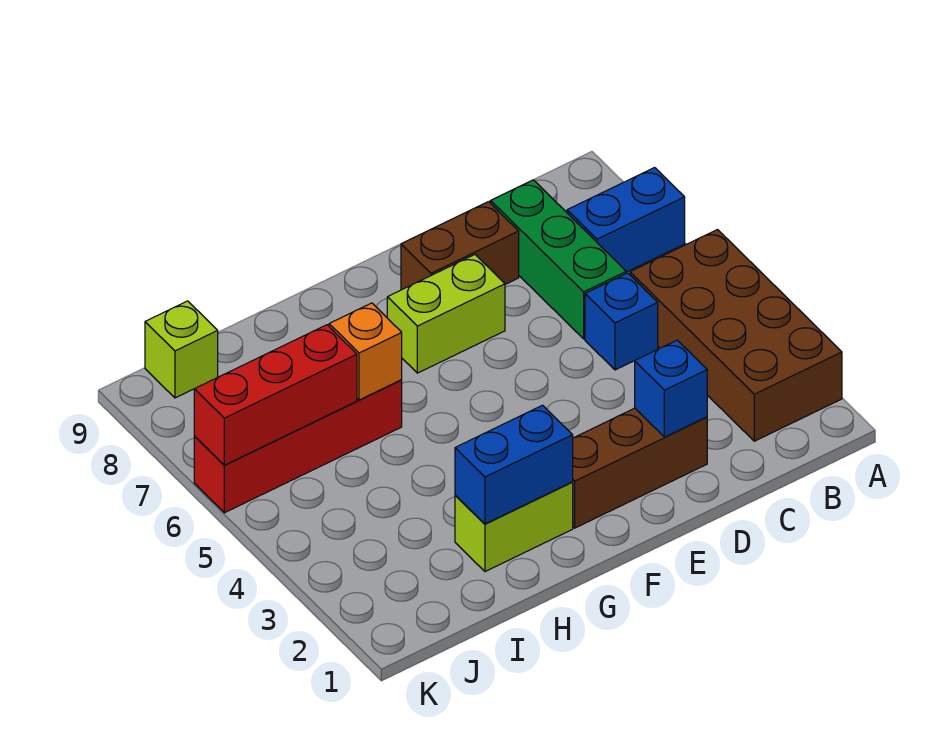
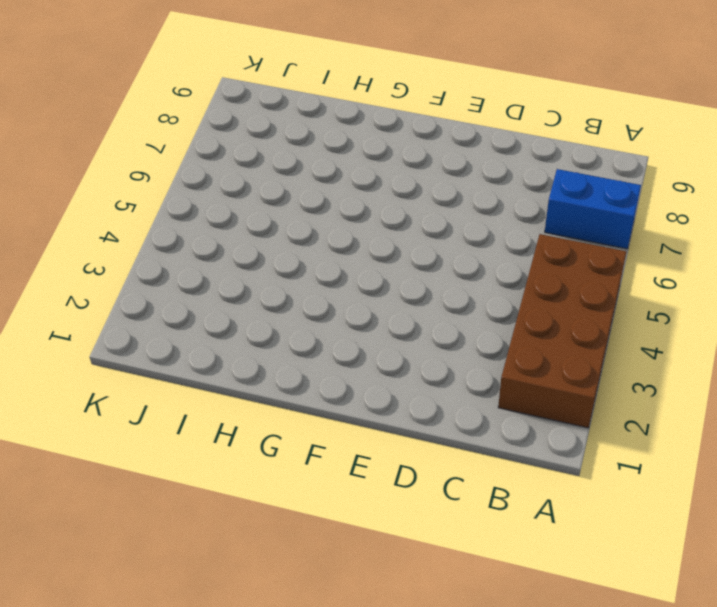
none -> blue 1x1 brick [585,273,658,370]
none -> green 1x3 brick [491,180,626,339]
none -> brown 1x3 brick [573,408,707,528]

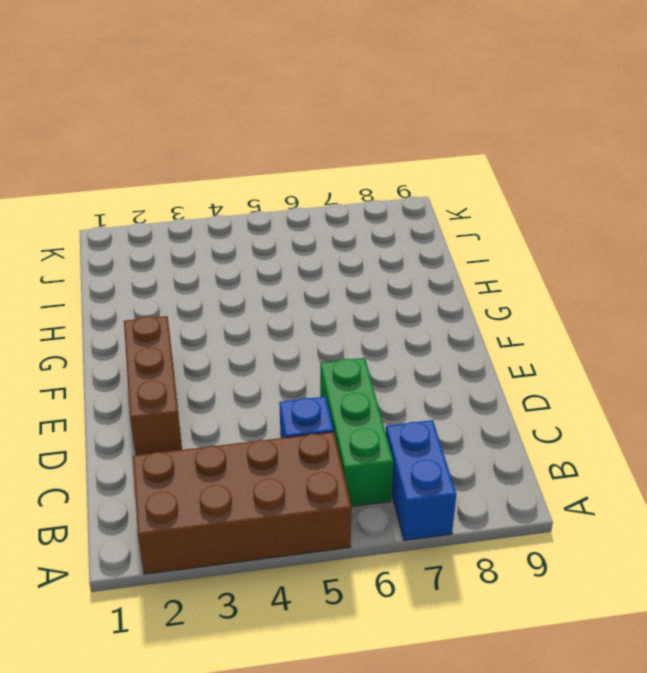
green 1x3 brick [320,358,393,507] -> green 1x3 brick turned to [491,180,626,339]
none -> brown 1x2 brick [401,202,519,290]
none -> lime 1x2 brick [387,255,505,373]
none -> lime 1x2 brick [455,482,573,572]

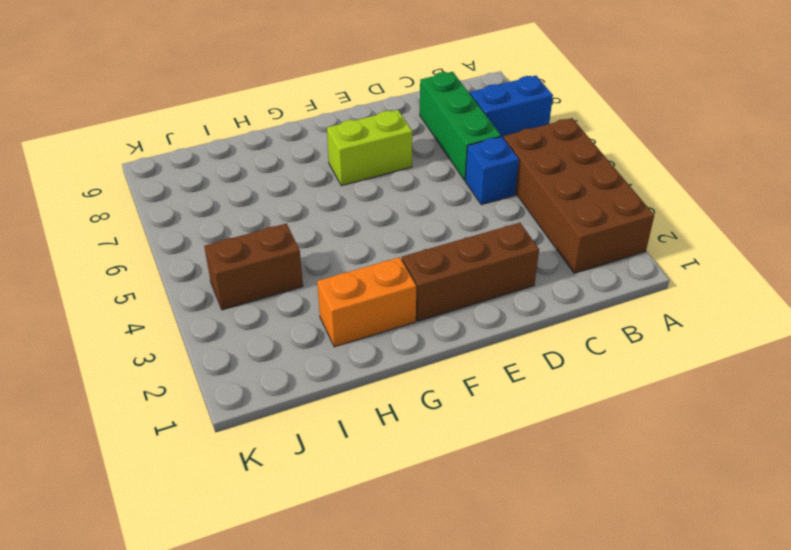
orange 1x2 brick [317,257,416,347] -> lime 1x2 brick [455,482,573,572]
brown 1x2 brick [204,223,303,310] -> brown 1x2 brick moved to [401,202,519,290]
none -> red 1x4 brick [194,380,402,513]
none -> lime 1x1 brick [145,301,218,398]
none -> blue 1x1 brick [635,340,707,437]

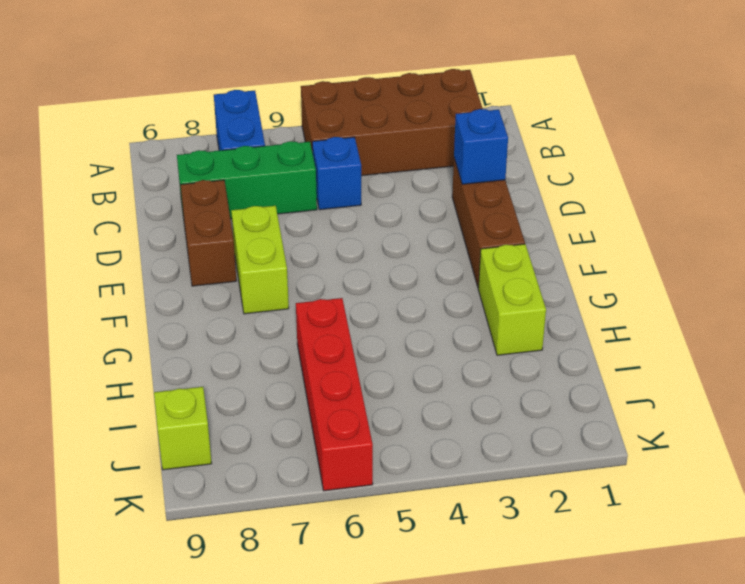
none -> blue 1x2 brick [455,405,573,524]
none -> orange 1x1 brick [329,303,402,400]
none -> red 1x3 brick [194,325,357,465]

